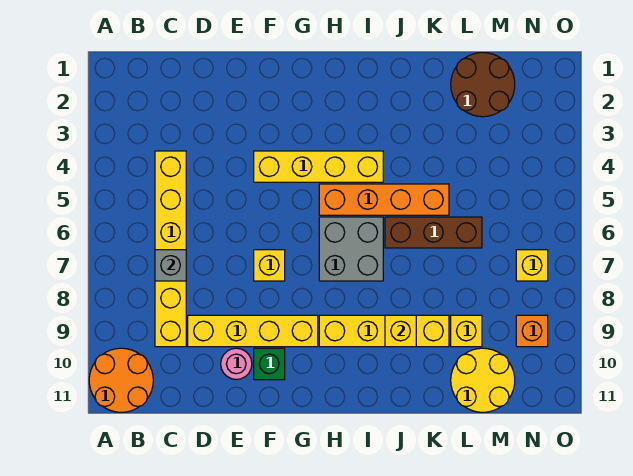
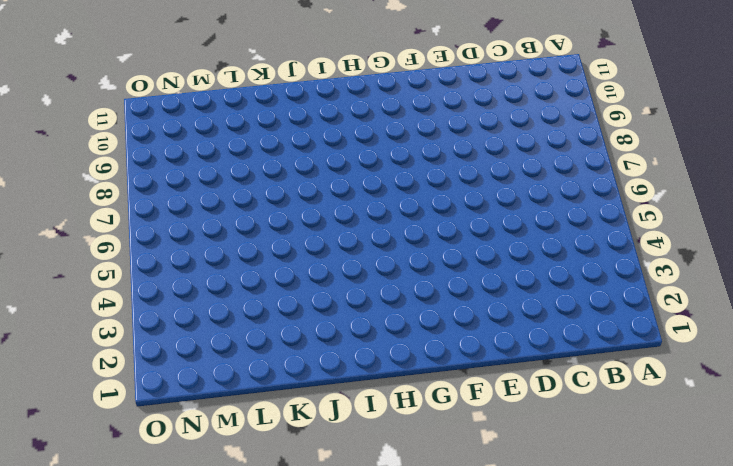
none -> orange 2x2 round brick [89,348,153,412]
none -> yellow 1x6 brick [155,151,186,347]
none -> yellow 1x4 brick [188,315,318,347]

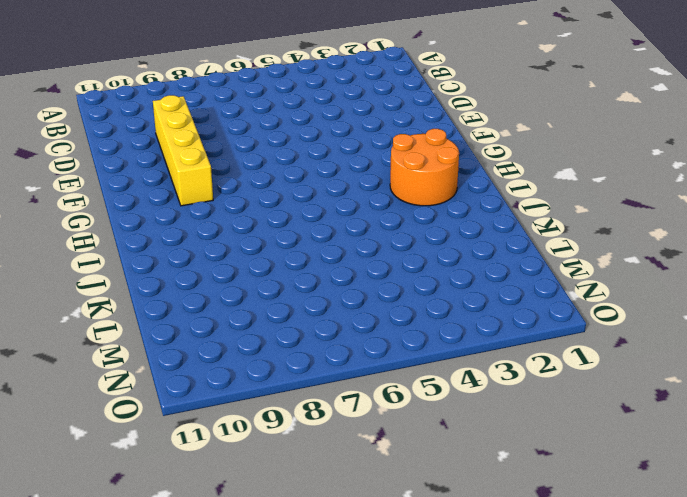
orange 2x2 round brick [390,129,459,206] -> orange 2x2 round brick moved to [89,348,153,412]
none -> yellow 1x6 brick [155,151,186,347]
none -> pink 1x1 round brick [221,348,252,380]
none -> yellow 1x4 brick [254,151,383,182]

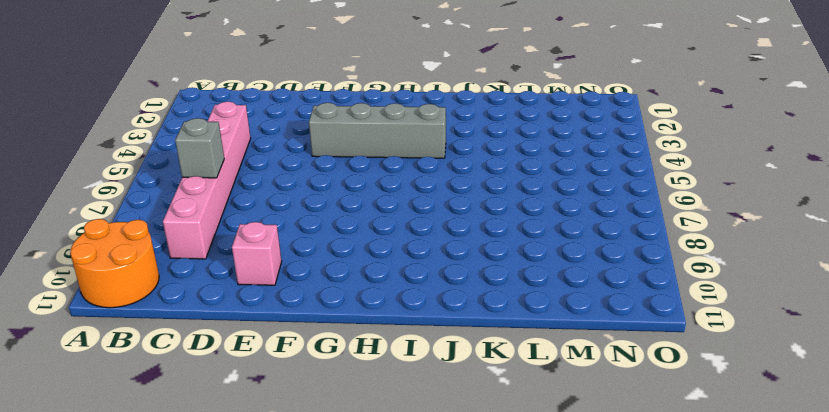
pink 1x6 brick [163,102,251,259] -> yellow 1x6 brick [155,151,186,347]
pink 1x1 brick [232,222,282,285] -> pink 1x1 round brick [221,348,252,380]
grey 1x4 brick [309,103,446,158] -> yellow 1x4 brick [254,151,383,182]
none -> yellow 1x4 brick [188,315,318,347]
none -> yellow 1x1 brick [254,250,285,281]
none -> green 1x1 brick [254,348,285,380]

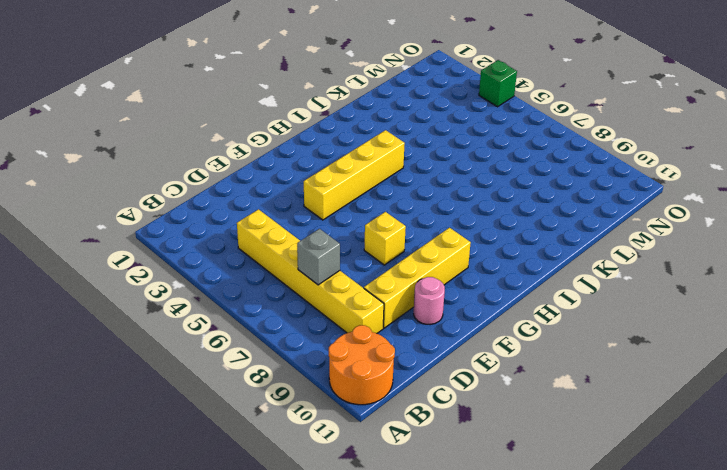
green 1x1 brick [479,60,517,107] -> green 1x1 brick moved to [254,348,285,380]
none -> orange 1x4 brick [319,184,449,215]
none -> grey 2x2 brick [319,217,383,281]
none -> yellow 1x4 brick [319,315,449,347]

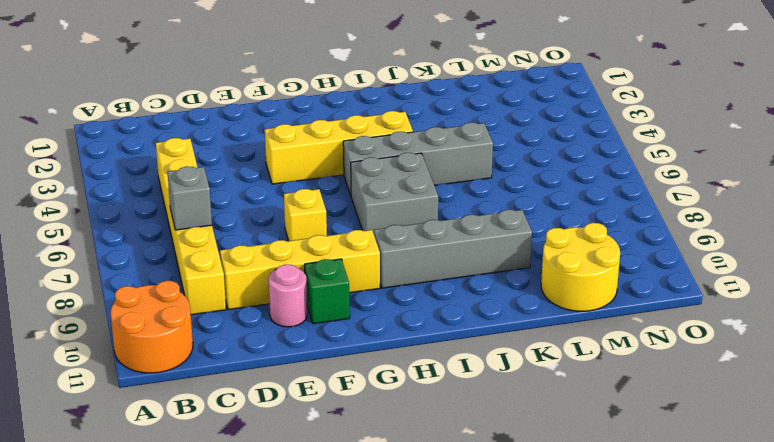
grey 1x4 brick [343,123,493,195] -> orange 1x4 brick [319,184,449,215]
grey 1x4 brick [374,210,532,288] -> yellow 1x4 brick [319,315,449,347]
none -> brown 1x3 brick [385,217,482,248]
none -> brown 2x2 round brick [451,53,515,117]
none -> yellow 1x1 brick [451,315,482,347]

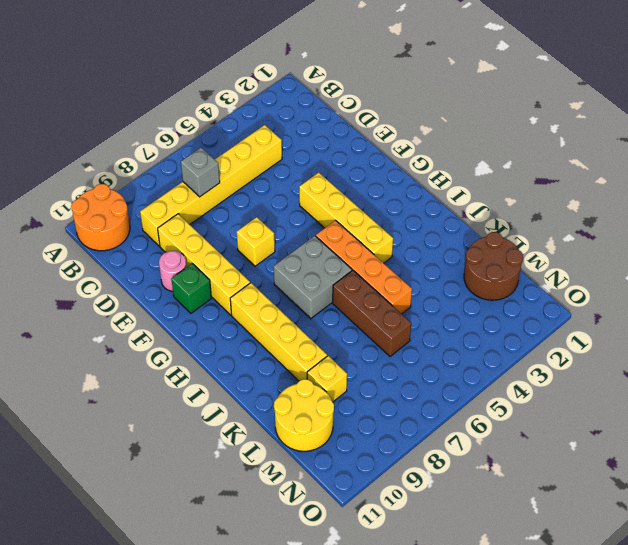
none -> yellow 1x1 brick [516,250,548,281]
none -> orange 1x1 brick [516,315,548,347]
none -> yellow 1x1 brick [385,315,416,347]

